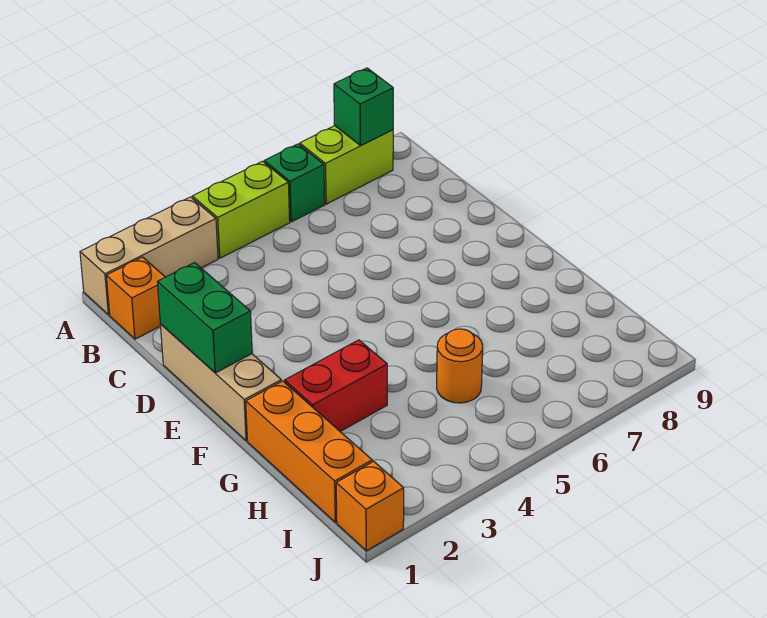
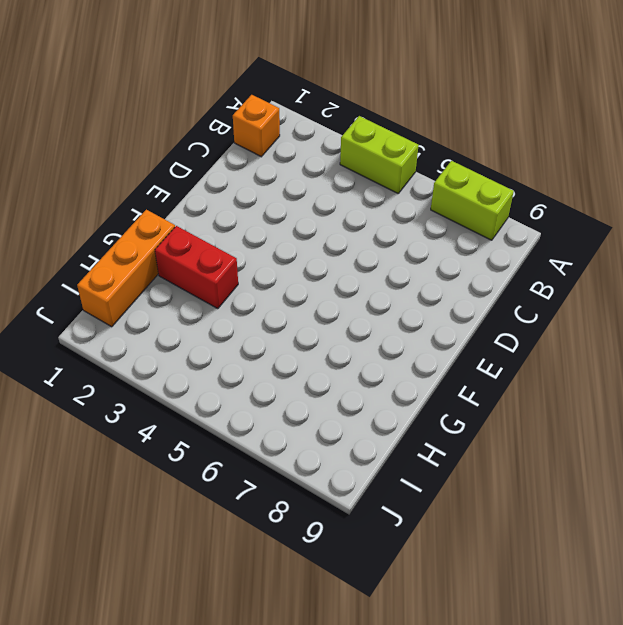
none -> tan 1x3 brick [80,197,218,315]
none -> green 1x1 brick [264,144,325,222]
none -> tan 1x3 brick [161,325,281,441]

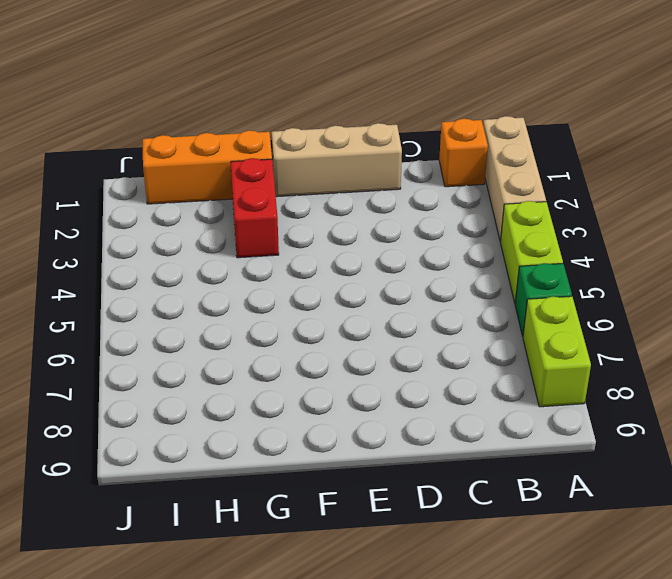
none -> orange 1x1 round brick [437,329,483,403]
none -> orange 1x1 brick [336,461,404,551]
none -> green 1x1 brick [334,68,393,146]

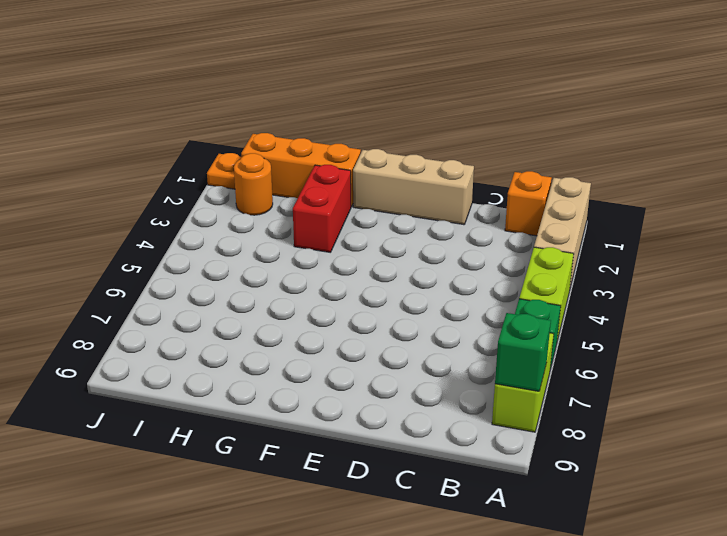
orange 1x1 round brick [234,153,273,215] -> orange 1x1 round brick moved to [437,329,483,403]
orange 1x1 plate [207,153,242,189] -> orange 1x1 brick [336,461,404,551]
none -> green 1x2 brick [158,263,252,373]

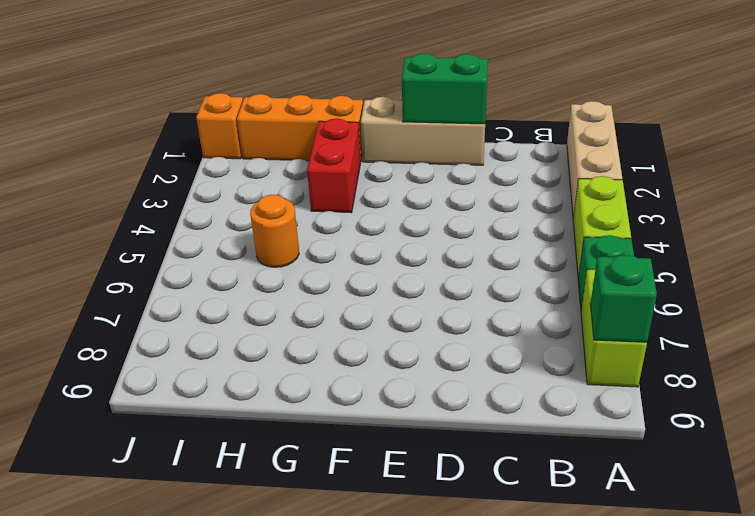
none -> orange 1x1 brick [106,257,165,339]

